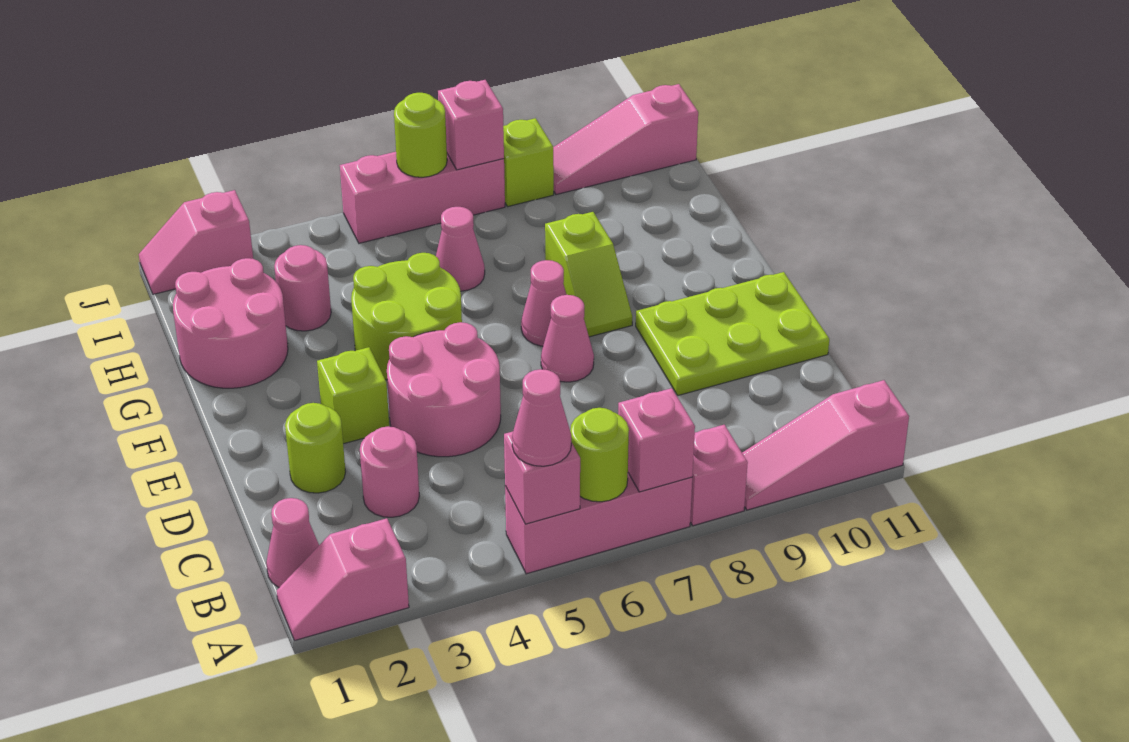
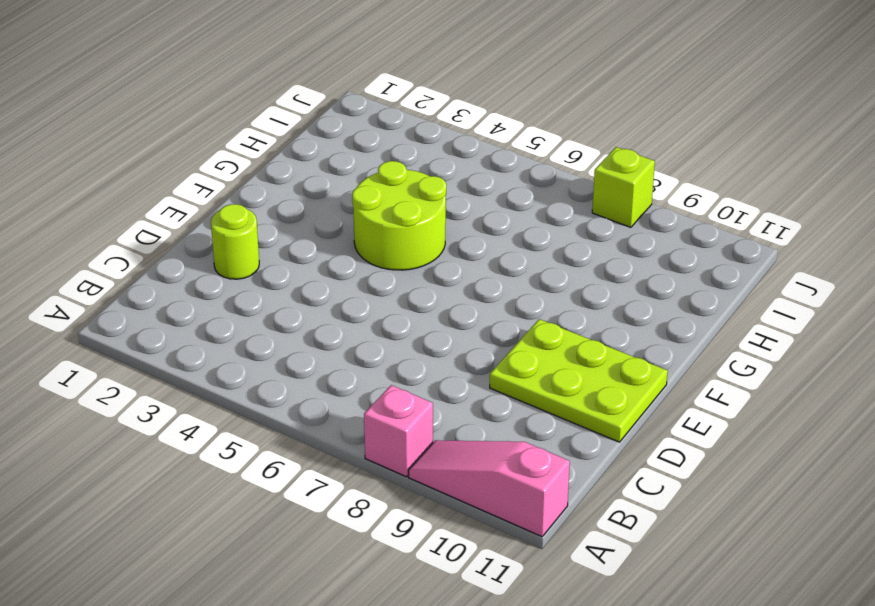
none -> pink 1x2 slope [277,518,409,640]
none -> pink 1x3 brick [505,473,692,574]
none -> pink 1x1 cone [266,498,319,587]

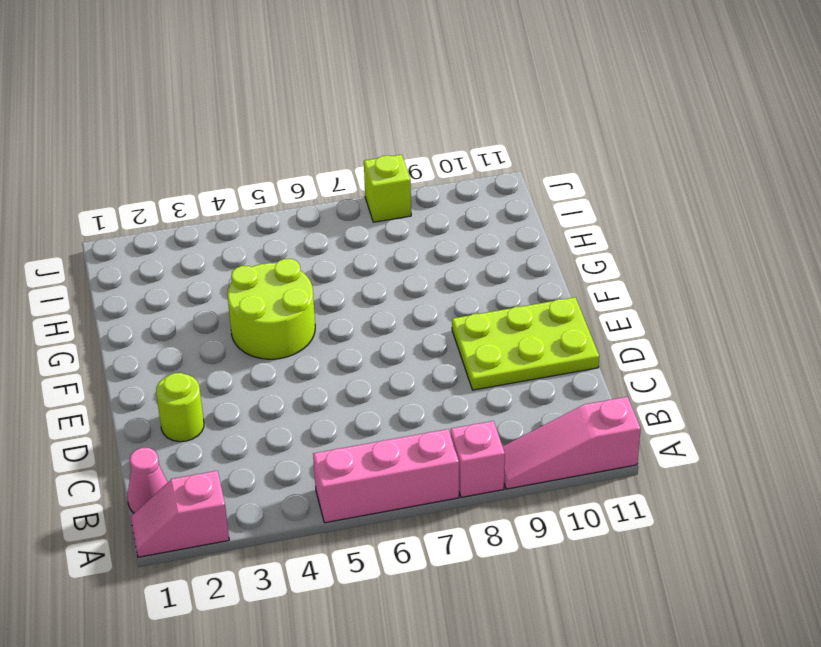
none -> pink 1x1 round brick [360,426,419,517]
none -> pink 2x2 round brick [387,322,501,457]
none -> lime 1x1 brick [317,347,389,444]

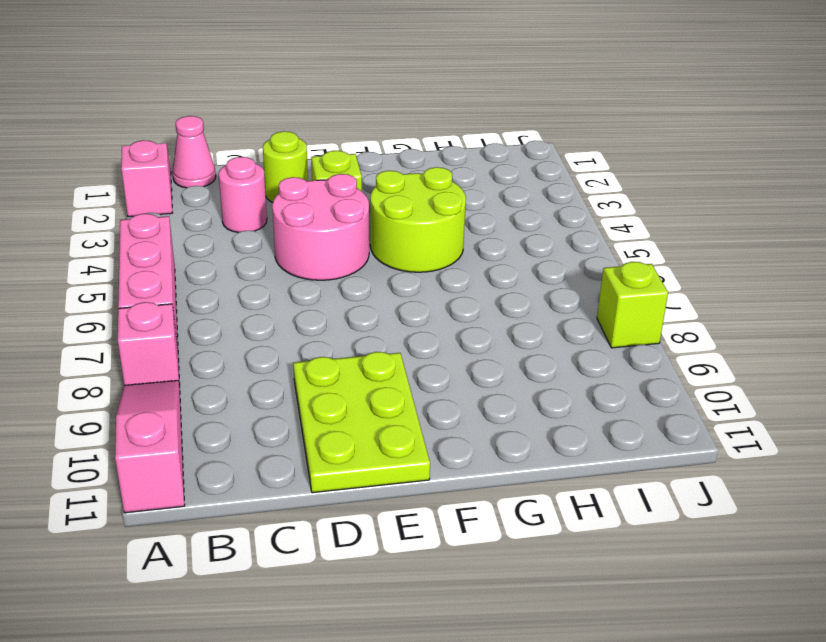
none -> pink 1x1 cone [541,295,594,382]
none -> pink 1x1 cone [521,260,566,346]
none -> lime 1x2 slope [545,212,632,337]

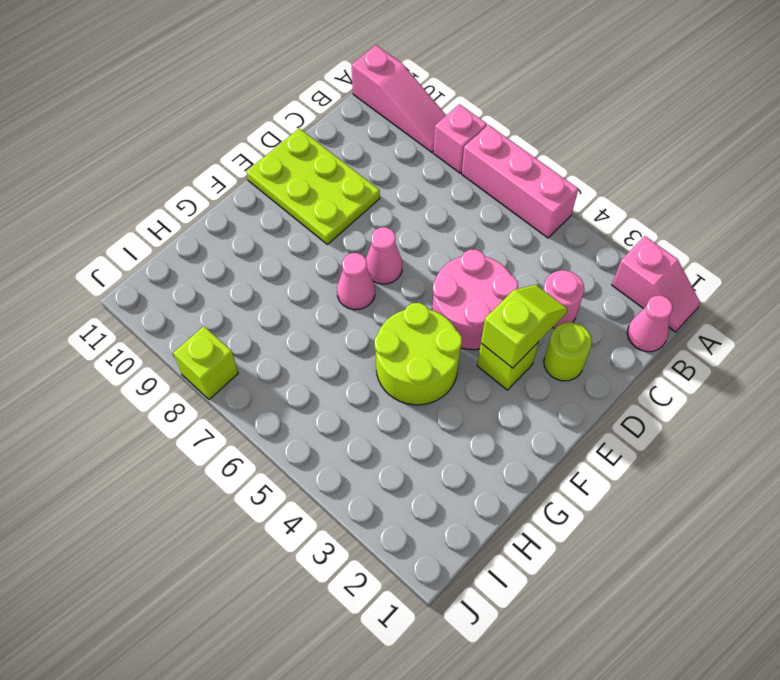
lime 1x2 slope [481,285,567,368] -> lime 1x2 slope moved to [545,212,632,337]
none -> pink 2x2 round brick [173,258,288,388]
none -> pink 1x1 round brick [274,245,331,331]
none -> pink 1x1 cone [436,207,485,291]

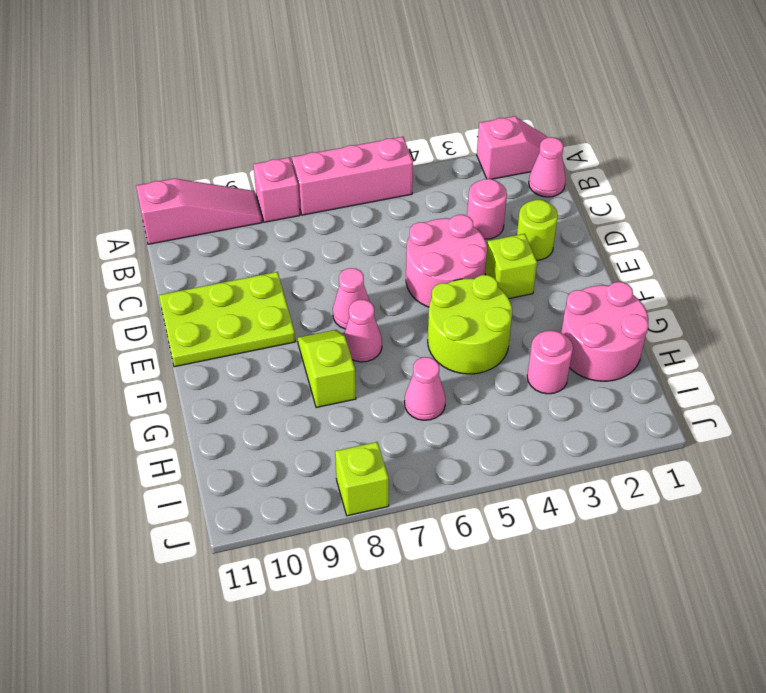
none -> pink 1x2 slope [139,190,253,294]
none -> pink 1x3 brick [340,152,505,243]
none -> pink 1x3 slope [553,84,698,195]

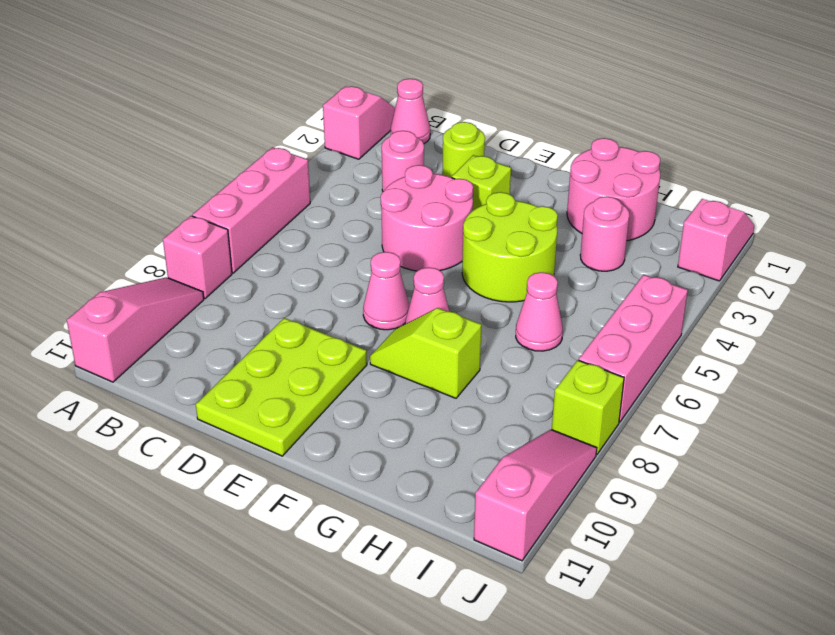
none -> pink 1x1 brick [504,432,580,524]
none -> lime 1x1 round brick [570,408,629,502]
none -> pink 1x1 brick [618,388,695,492]

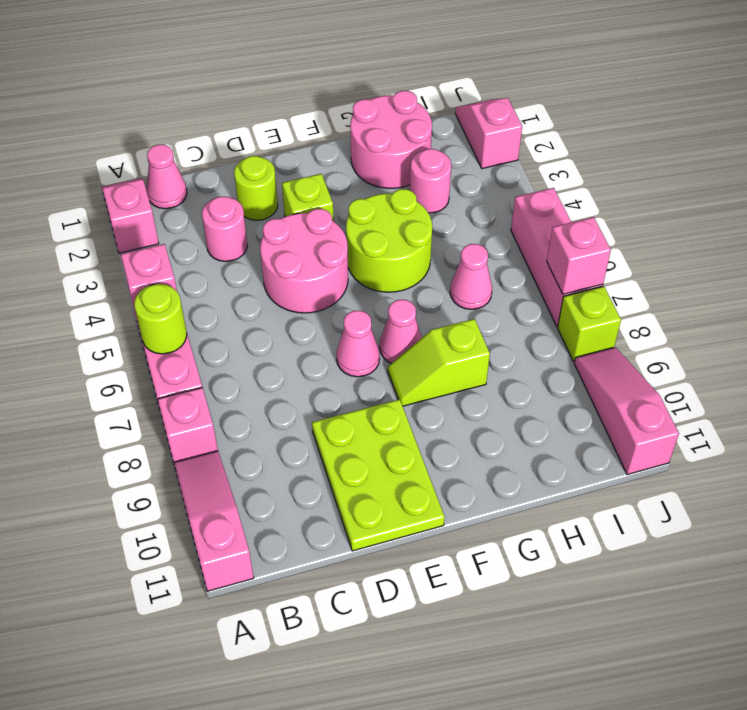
none -> pink 1x1 brick [618,388,695,492]
none -> lime 1x1 round brick [394,93,447,177]
none -> pink 1x1 cone [512,369,571,466]

